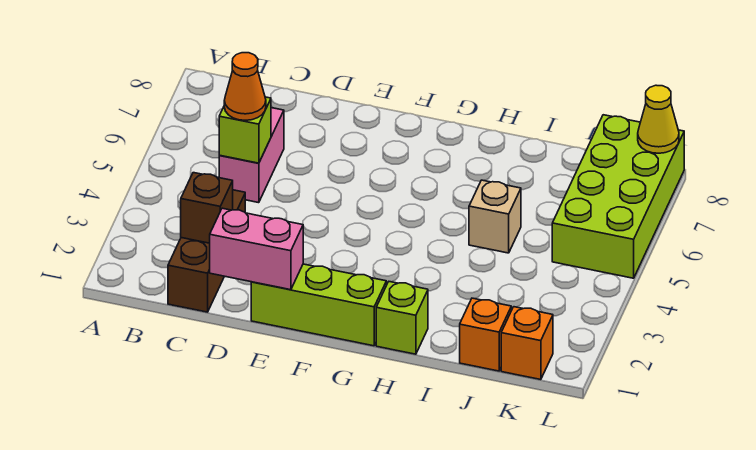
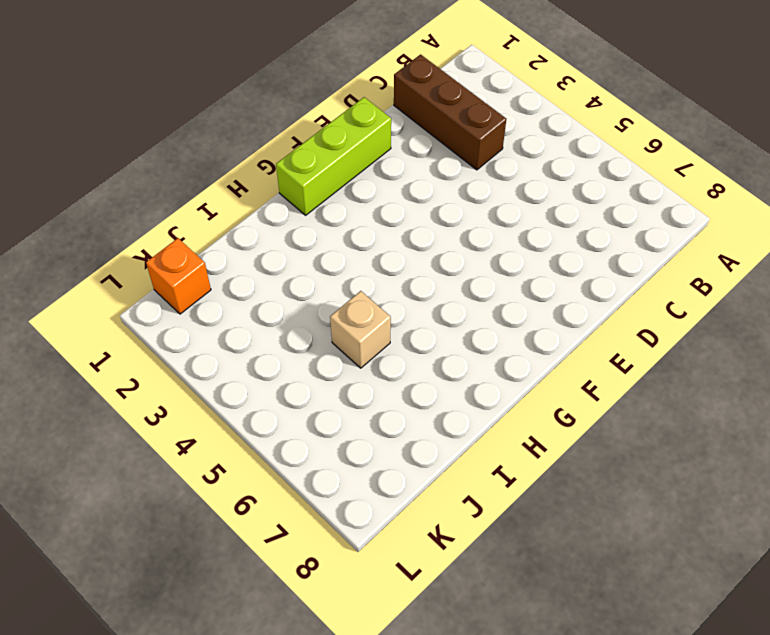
none -> pink 1x2 brick [219,108,284,203]
none -> lime 1x1 brick [376,282,428,354]
none -> orange 1x1 brick [460,298,511,371]

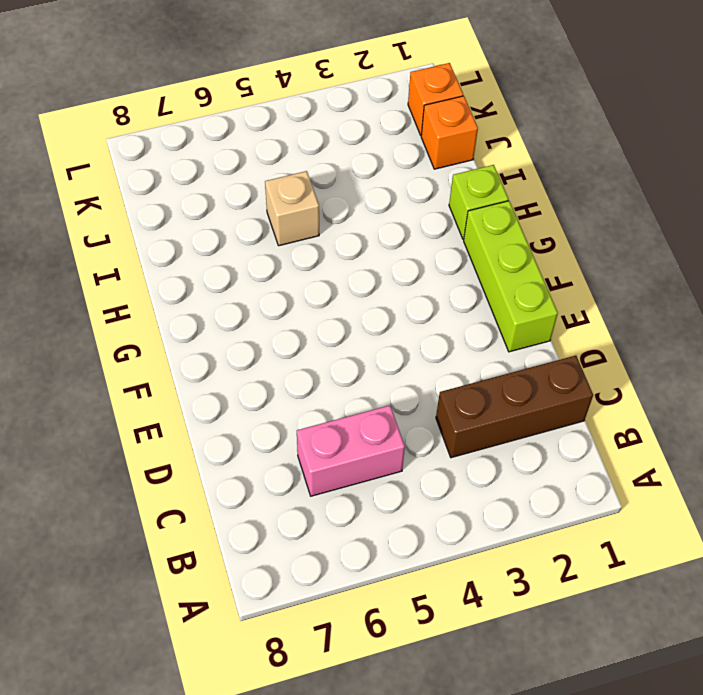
none -> lime 2x4 brick [552,115,684,278]
none -> brown 1x1 brick [181,173,233,243]
none -> lime 1x1 brick [219,97,271,163]

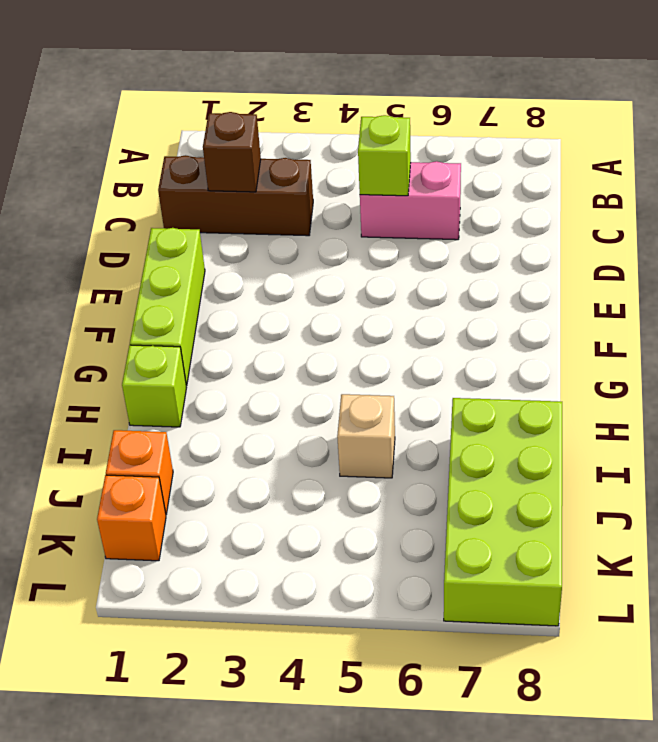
lime 2x4 brick [444,398,562,626] -> lime 2x4 brick turned to [552,115,684,278]
none -> pink 1x2 brick [210,208,303,290]
none -> yellow 1x1 cone [638,85,679,153]
none -> orange 1x1 cone [224,53,266,120]

